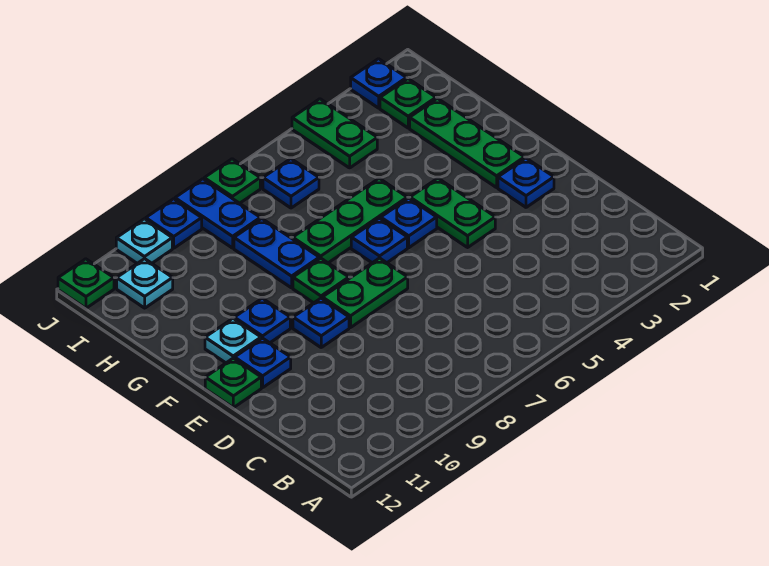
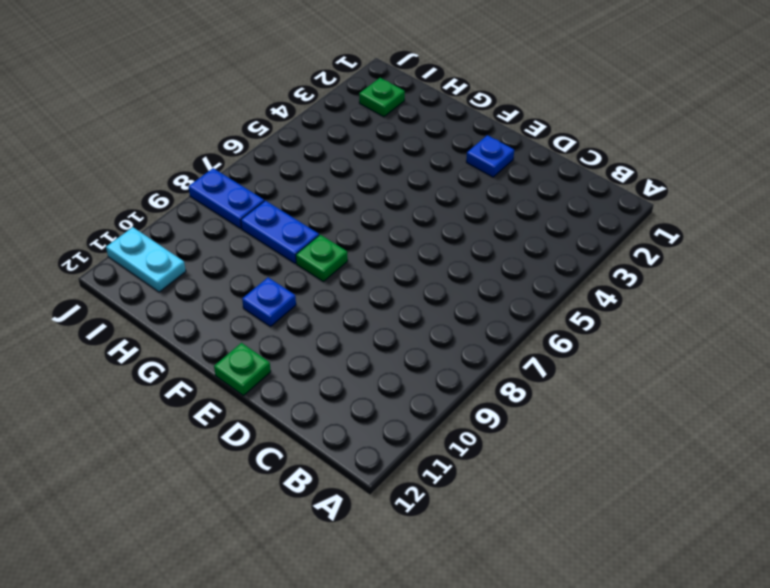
cyan 1x2 plate [106,227,186,292] -> cyan 1x1 plate [117,259,173,308]
none -> green 1x2 plate [410,178,495,247]
none -> green 1x2 plate [322,258,408,328]
none -> blue 1x1 plate [293,298,349,347]

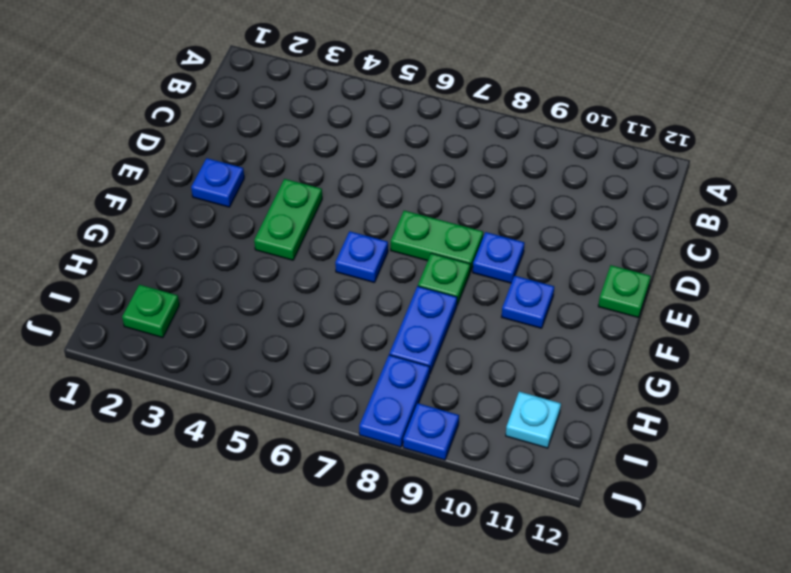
none -> blue 1x1 plate [235,338,291,388]
none -> green 1x3 plate [410,98,524,188]
none -> blue 1x1 plate [381,198,437,248]

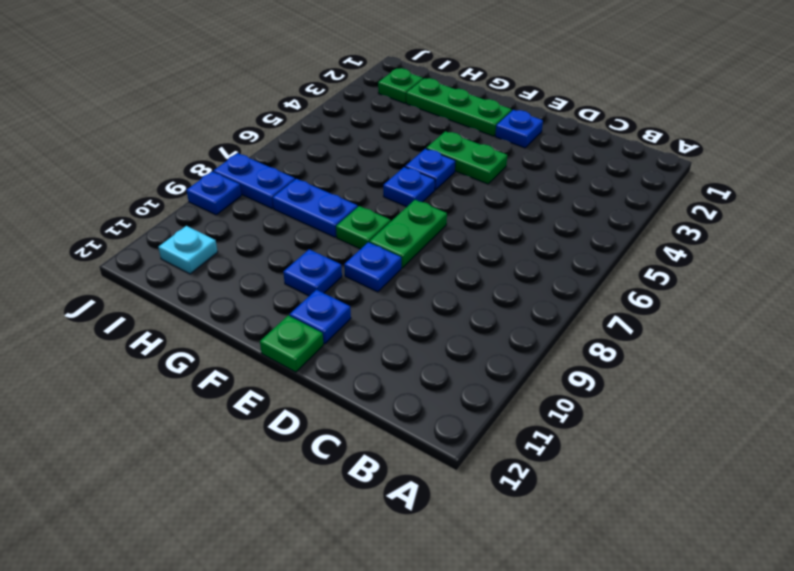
none -> cyan 1x1 plate [205,319,261,363]
none -> green 1x3 plate [293,178,407,263]
none -> green 1x2 plate [292,99,377,168]

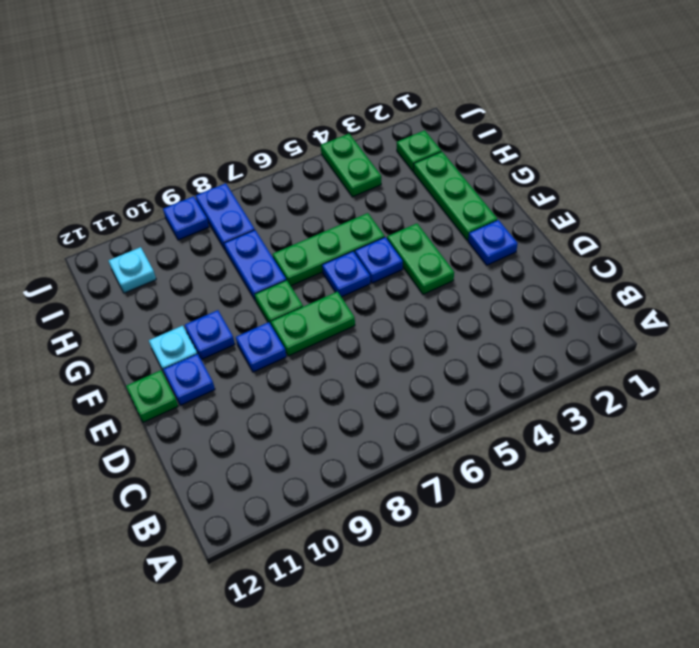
none -> blue 1x1 plate [263,159,319,208]
none -> blue 1x1 plate [351,59,407,108]
none -> green 1x1 plate [204,159,260,203]

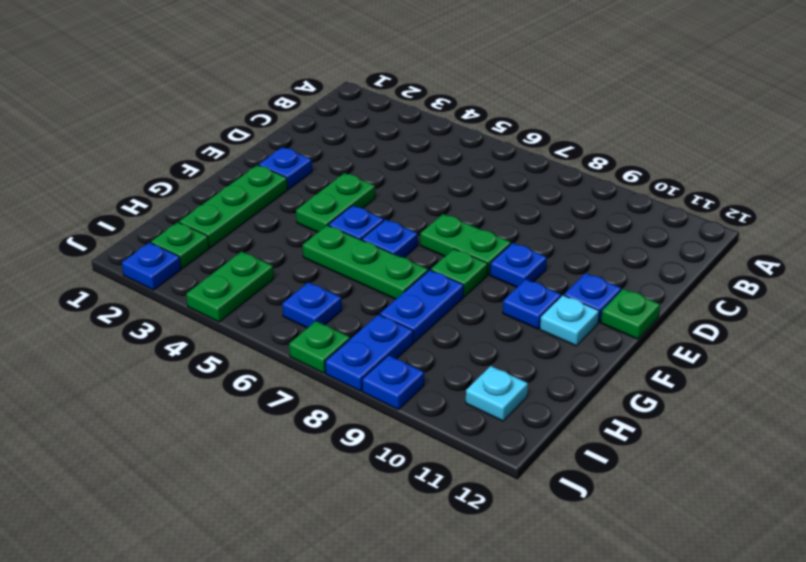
none -> cyan 1x1 plate [116,219,172,263]
none -> green 1x1 plate [58,259,114,308]

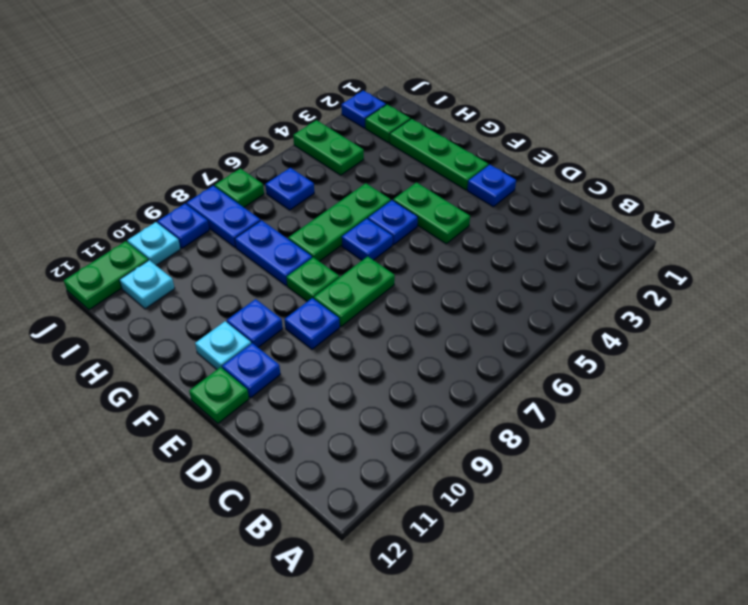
green 1x2 plate [64,241,148,310] -> green 1x1 plate [58,259,114,308]

